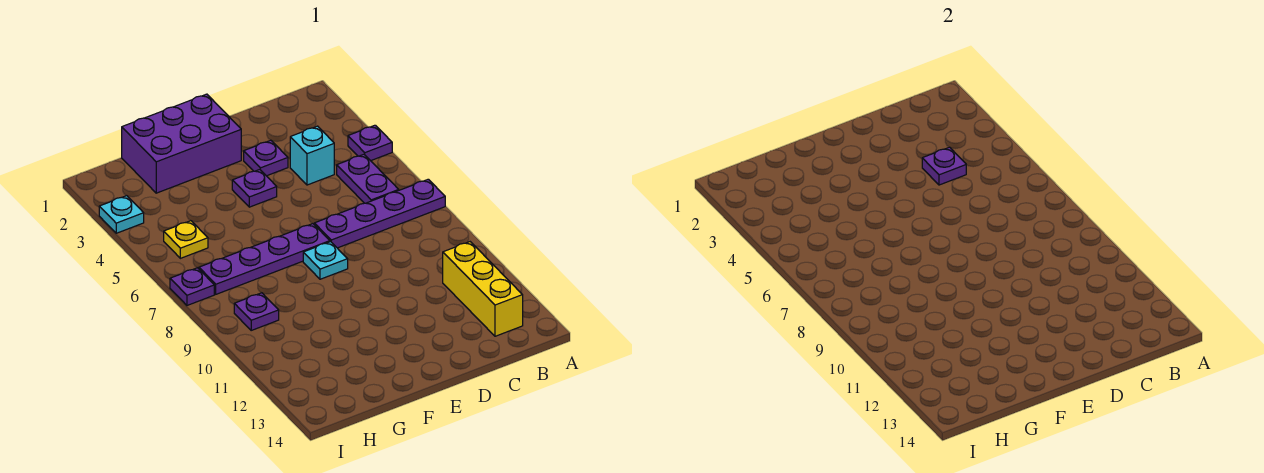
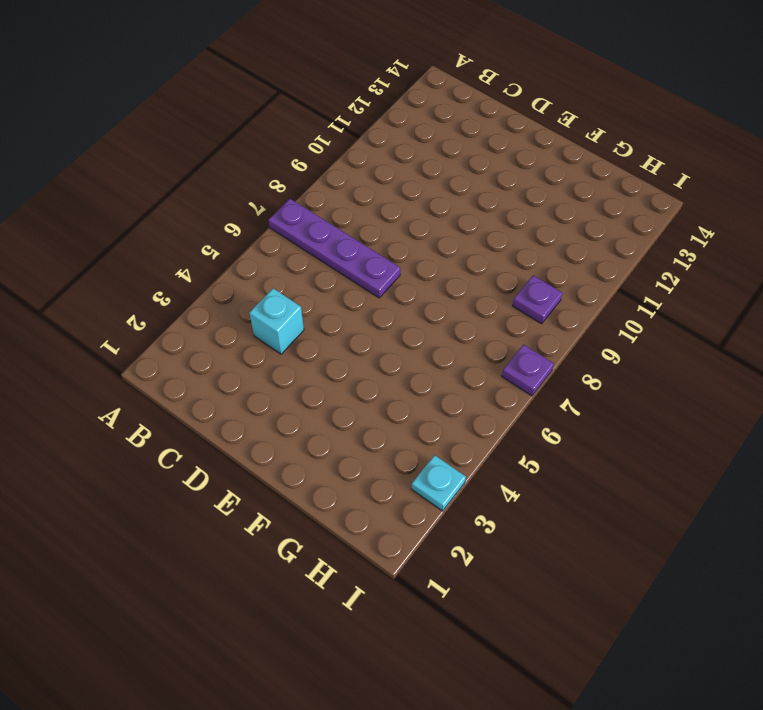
none -> purple 1x1 plate [348,125,392,161]
none -> purple 1x2 plate [337,154,399,203]
none -> yellow 1x3 brick [443,242,523,336]

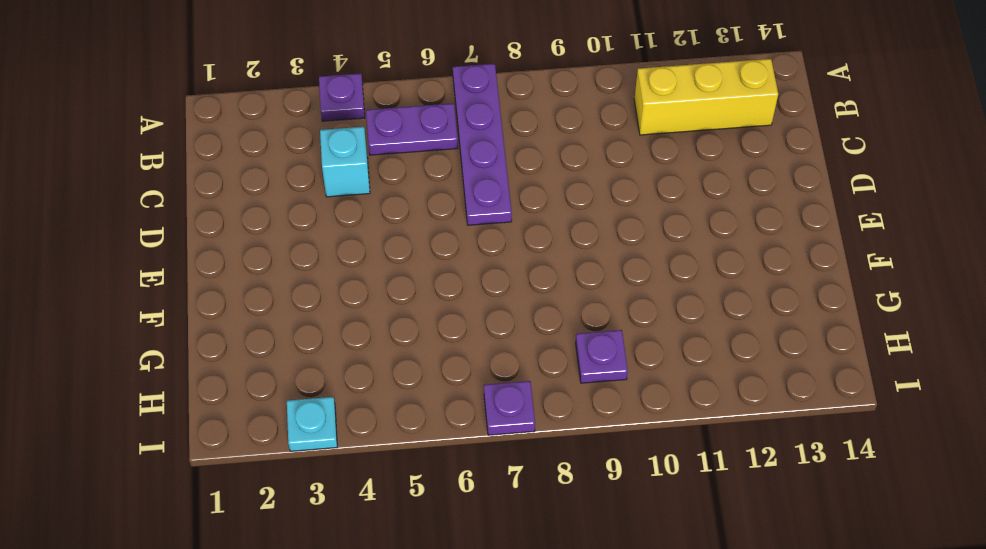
none -> purple 1x1 plate [244,140,288,176]
none -> purple 2x3 brick [122,94,241,193]
none -> purple 1x1 plate [232,170,277,207]

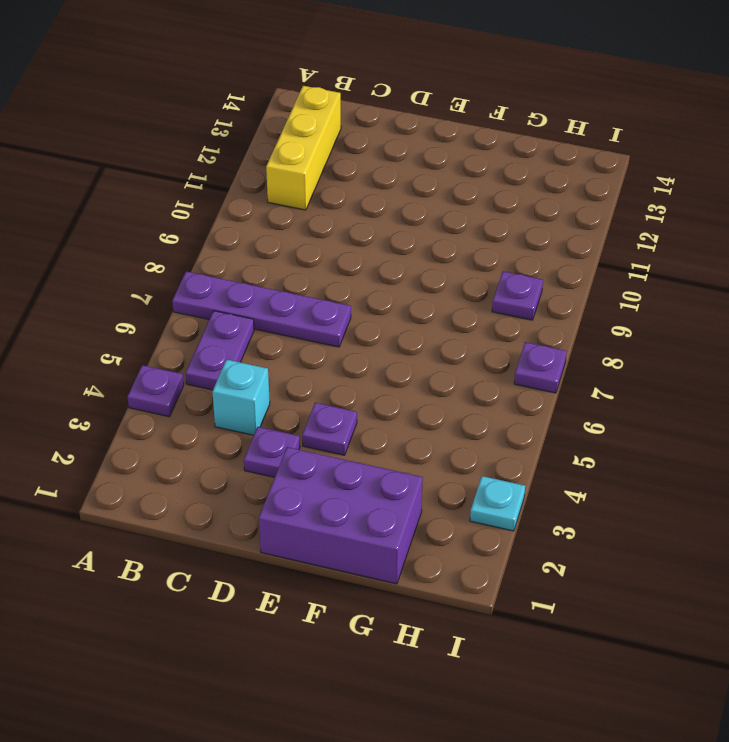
none -> purple 1x4 plate [199,224,330,294]
none -> cyan 1x1 plate [303,242,348,279]
none -> yellow 1x1 plate [164,221,208,258]

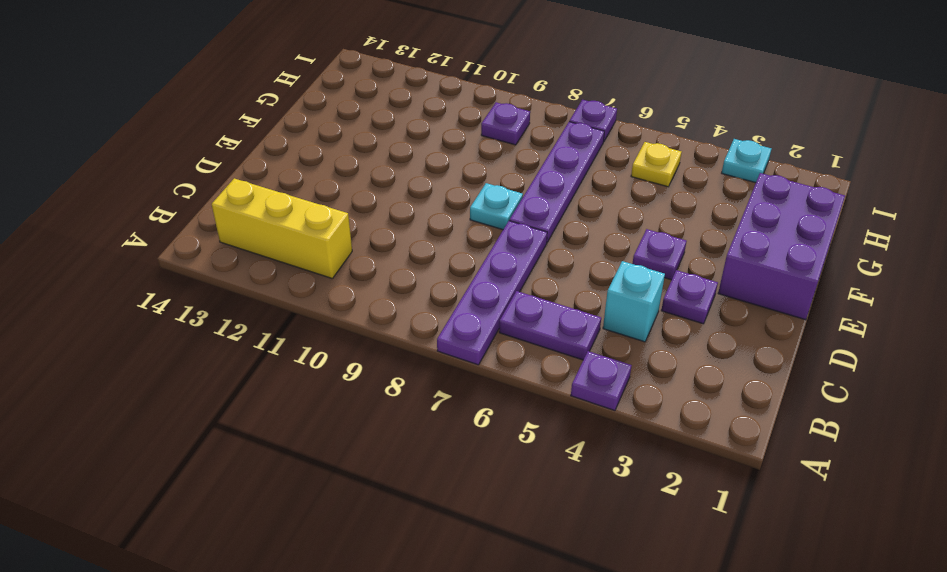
none -> purple 1x1 plate [922,147,966,185]

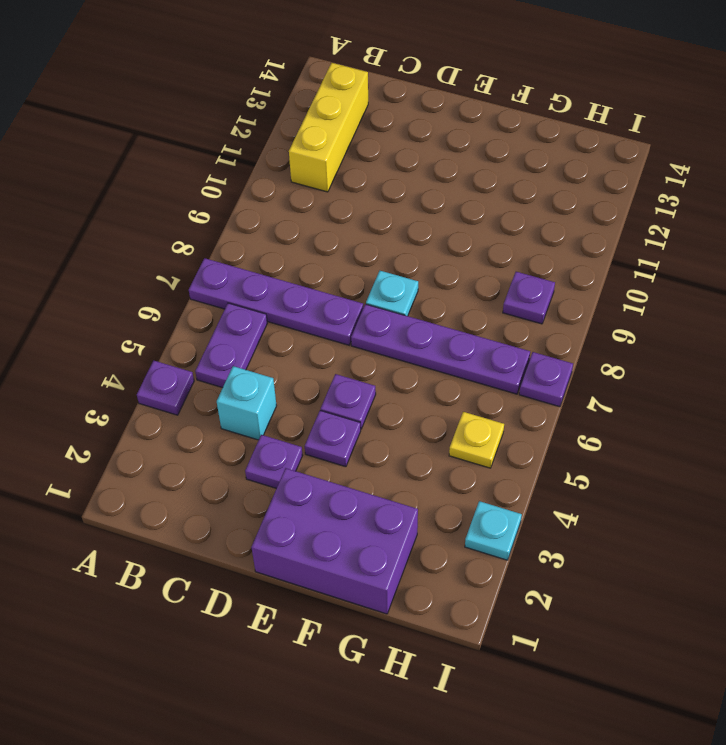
purple 1x1 plate [321,374,376,429] -> purple 1x1 plate moved to [922,147,966,185]

